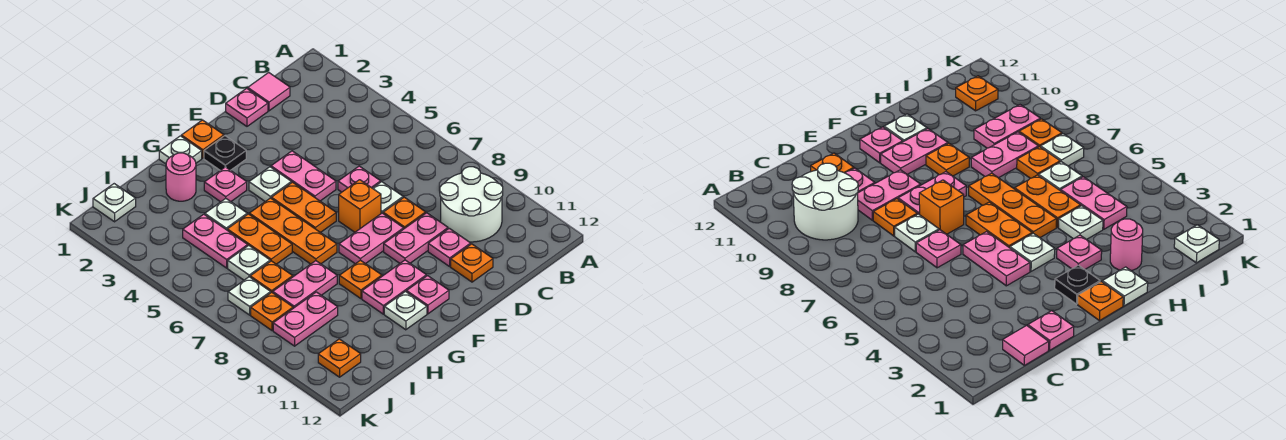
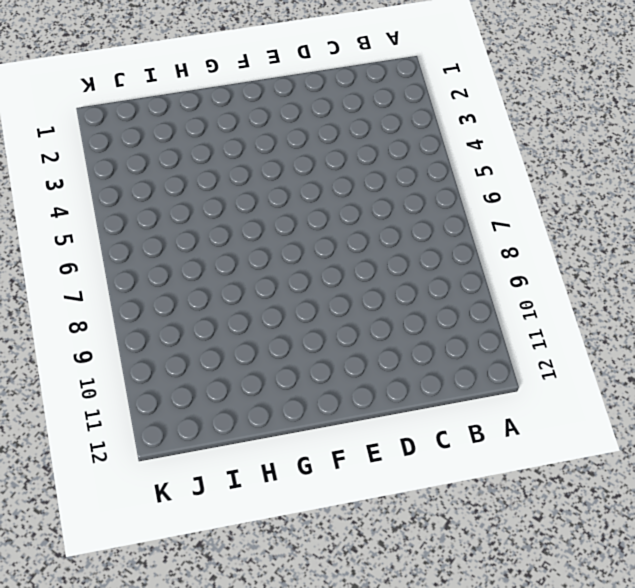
none -> white 2x2 round brick [440,167,503,242]
none -> pink 1x1 tile [248,73,290,111]
none -> pink 1x1 plate [226,88,268,126]
none -> pink 1x1 plate [338,166,381,192]

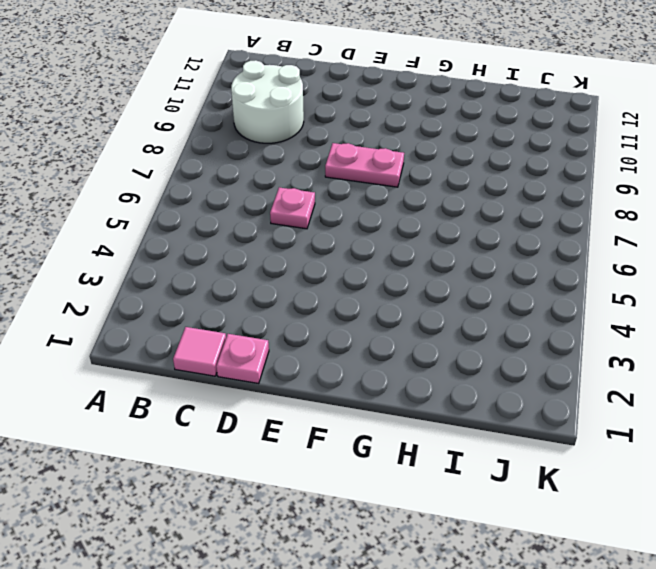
none -> white 1x1 plate [373,182,403,213]
none -> orange 1x1 plate [383,197,426,229]
none -> pink 1x2 plate [384,213,448,263]
none -> pink 1x1 plate [428,228,471,266]

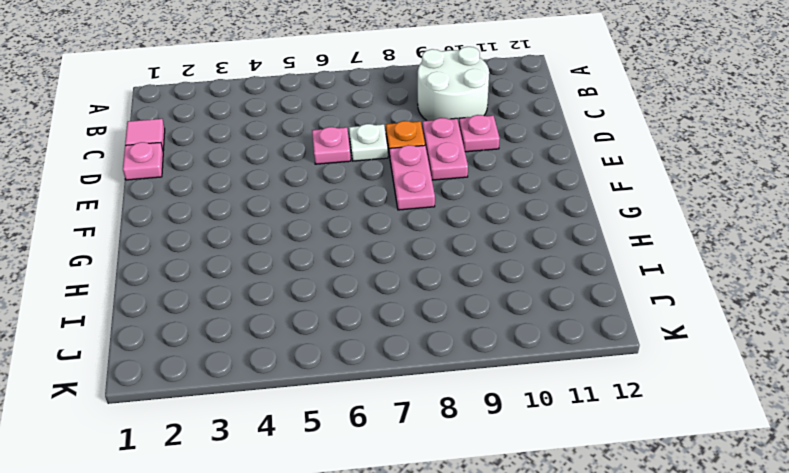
none -> orange 1x1 plate [451,244,493,282]
none -> pink 1x2 plate [271,151,336,201]
none -> orange 1x1 brick [339,180,381,232]
none -> orange 1x1 plate [181,120,224,158]

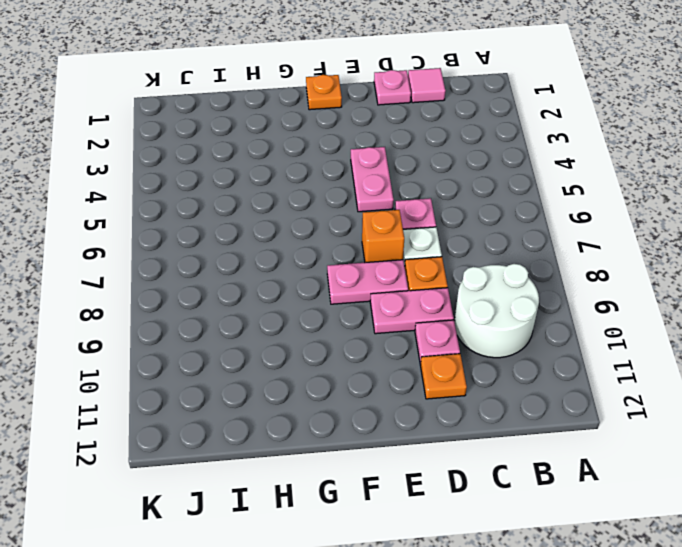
none -> black 1x1 plate [204,136,246,170]
none -> white 1x1 plate [249,167,291,202]
none -> orange 1x2 plate [271,182,336,233]
none -> pink 1x2 plate [362,260,426,314]

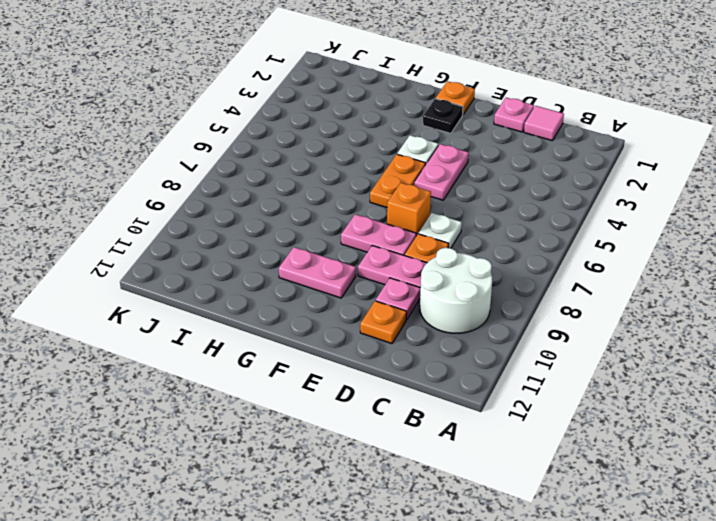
none -> pink 1x1 plate [338,166,381,192]
none -> pink 1x1 plate [407,276,449,314]
none -> white 1x1 plate [159,136,202,164]
none -> pink 1x1 plate [204,167,247,202]

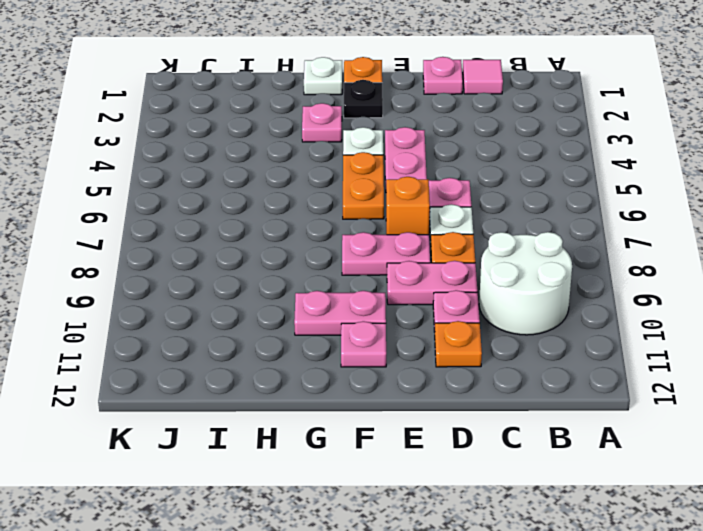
none -> orange 1x3 plate [249,198,337,264]
none -> orange 1x1 plate [339,260,382,299]
none -> white 1x1 plate [384,292,427,330]
none -> pink 1x1 round brick [166,153,196,201]

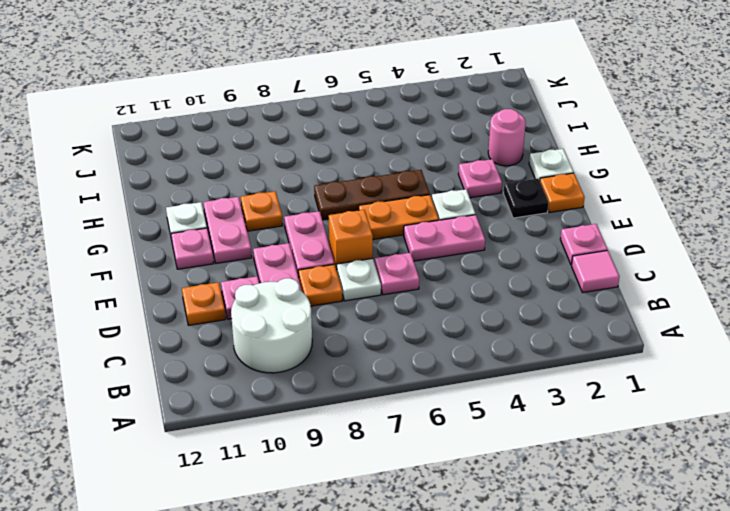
brown 1x3 plate [314,170,430,220] -> orange 1x3 plate [249,198,337,264]
none -> white 1x1 plate [205,199,247,230]
none -> orange 1x2 plate [227,214,292,264]
none -> pink 1x2 plate [273,261,337,308]
none -> pink 1x2 plate [183,214,248,268]

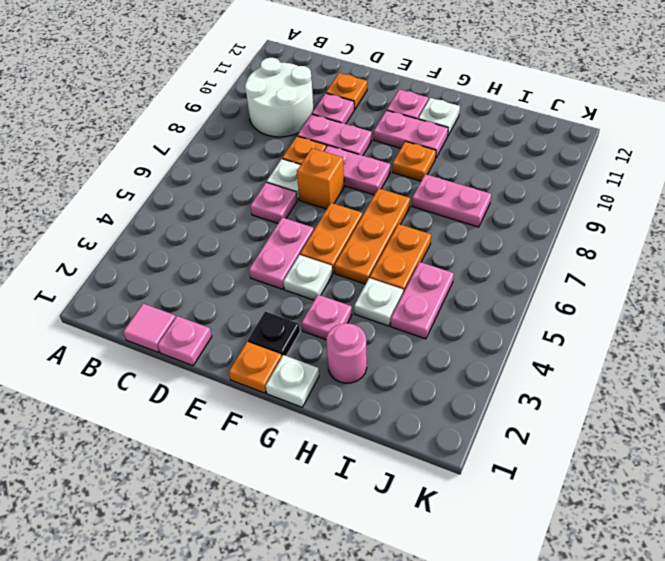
none -> white 1x1 plate [228,245,270,280]
none -> orange 1x1 plate [250,261,293,293]
none -> pink 1x2 plate [273,292,338,346]
none -> white 1x1 plate [93,184,136,222]

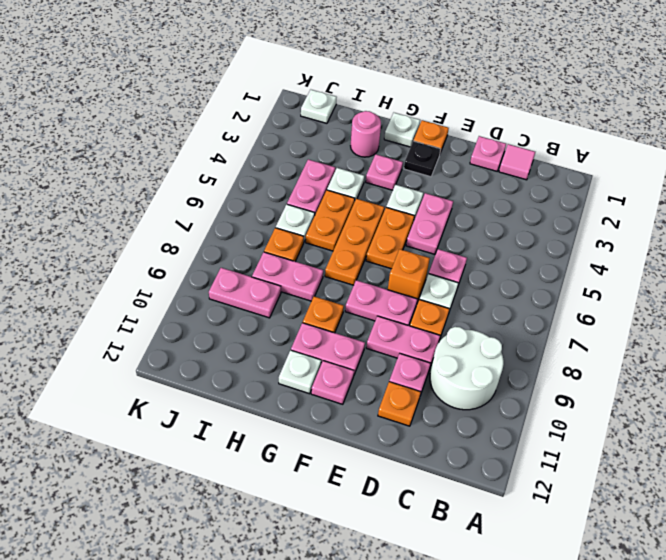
none -> white 1x1 plate [228,277,271,315]
none -> orange 1x1 plate [251,292,293,331]
none -> orange 1x1 plate [318,339,361,377]

